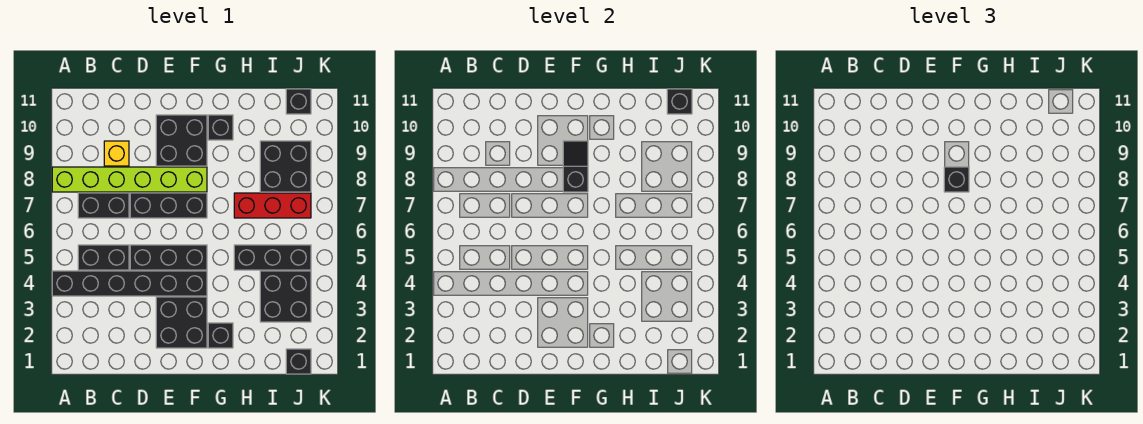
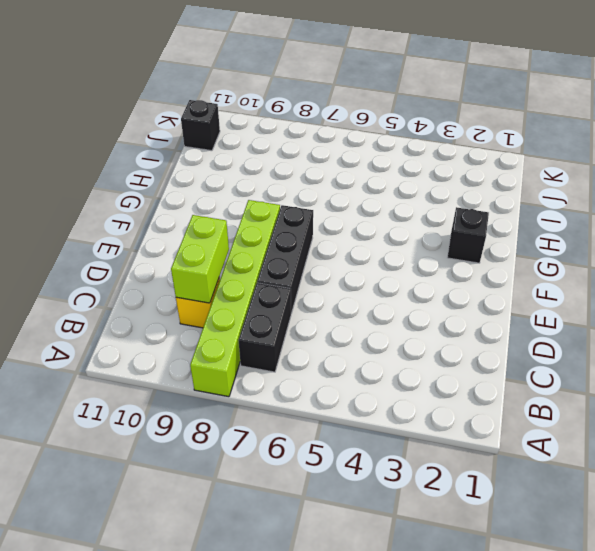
lime 1x2 brick [171,215,229,303] -> none
none -> black 1x6 brick [52,271,207,296]
none -> black 1x2 brick [78,245,129,270]
none -> black 1x3 brick [130,245,207,270]

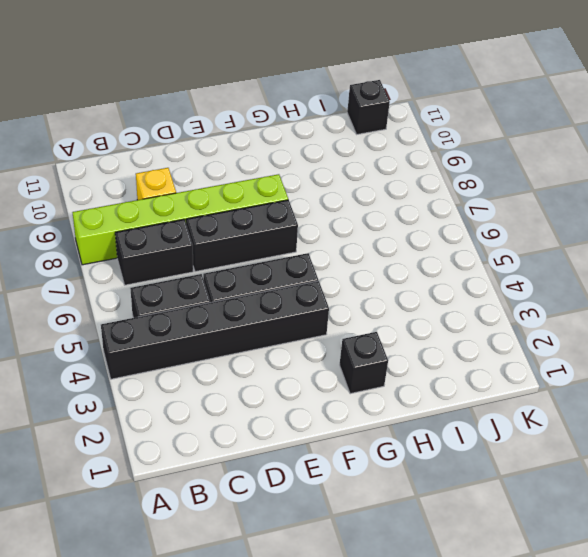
none -> black 2x2 brick [156,297,207,348]
none -> black 2x2 brick [156,115,207,166]
none -> black 1x1 brick [208,115,233,140]

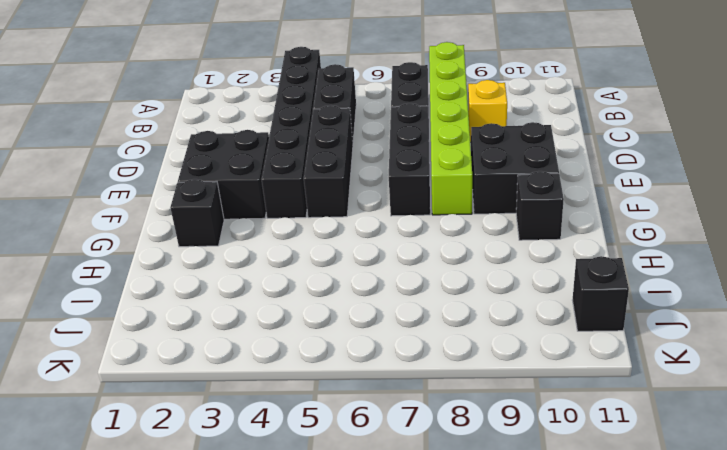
none -> black 1x3 brick [234,245,311,270]
none -> red 1x3 brick [234,193,311,218]
none -> black 2x2 brick [260,271,311,322]

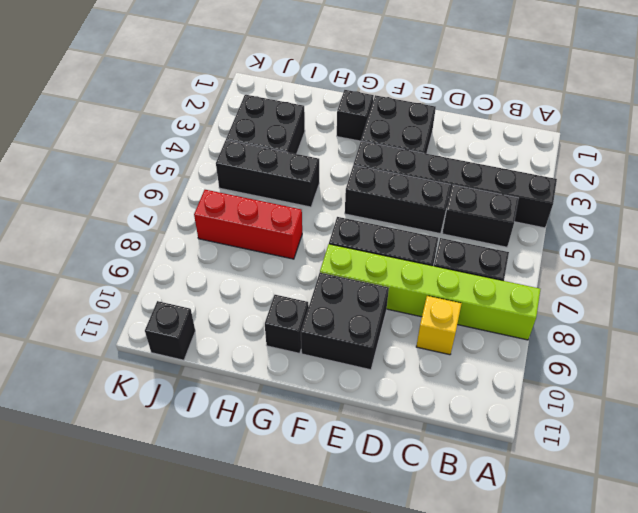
none -> black 2x2 brick [260,141,311,192]
none -> black 1x1 brick [286,349,311,374]
none -> black 1x2 slope [563,141,588,192]

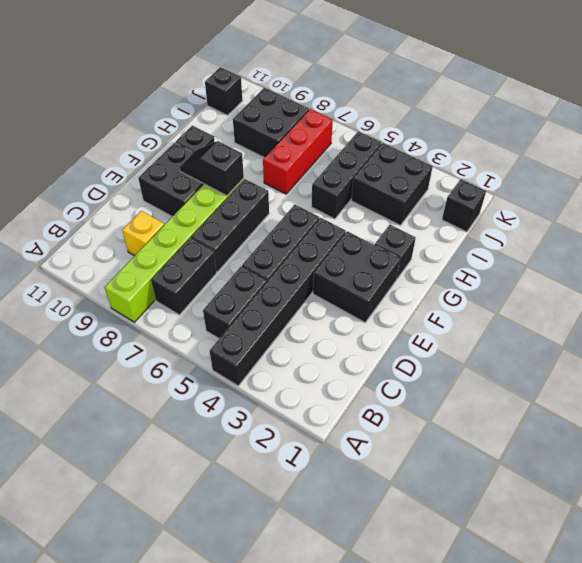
none -> black 1x1 brick [667,89,692,114]
none -> black 1x1 brick [944,167,969,192]

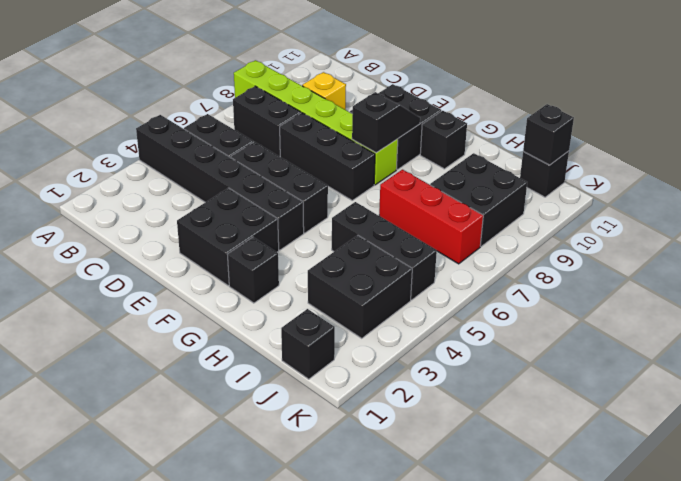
none -> black 1x1 brick [944,167,969,192]

